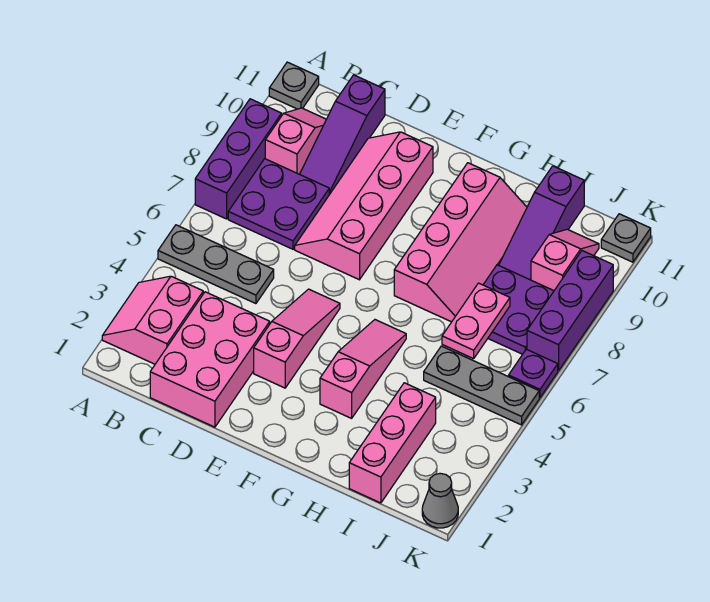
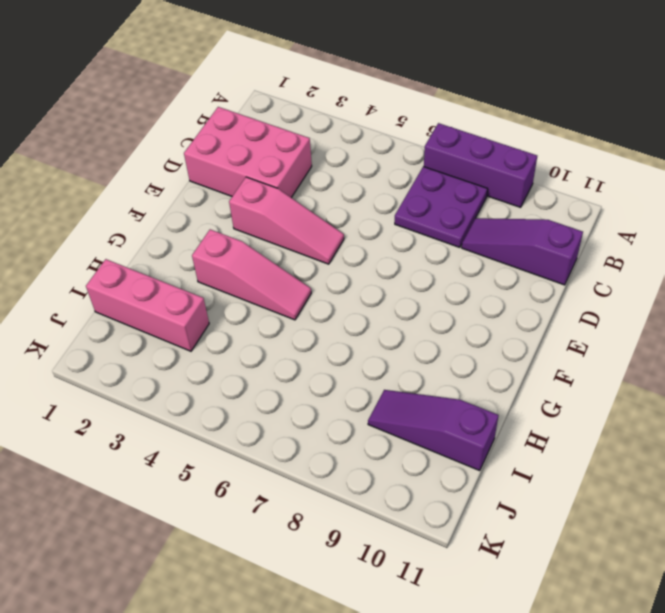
none -> pink 2x2 slope [102,276,203,364]
none -> grey 1x3 plate [158,225,274,304]
none -> grey 1x1 plate [269,62,319,109]

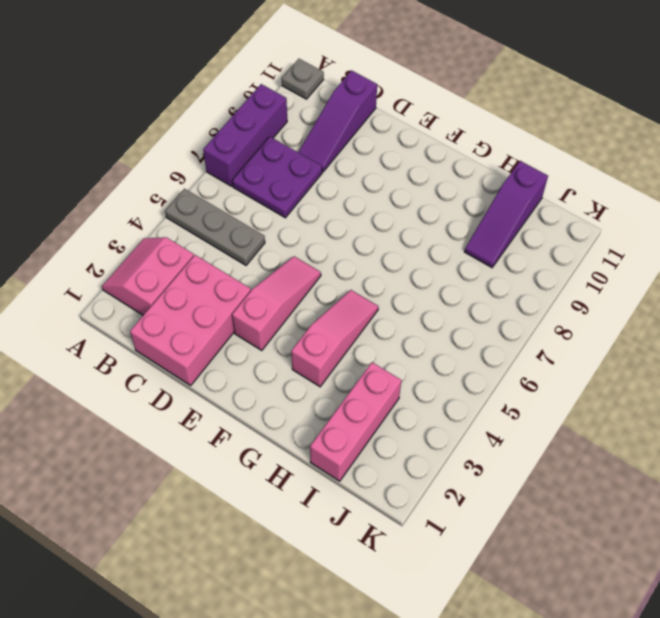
none -> pink 1x2 slope [265,108,326,174]
none -> pink 2x4 slope [295,132,433,280]
none -> pink 2x4 slope [394,163,527,322]

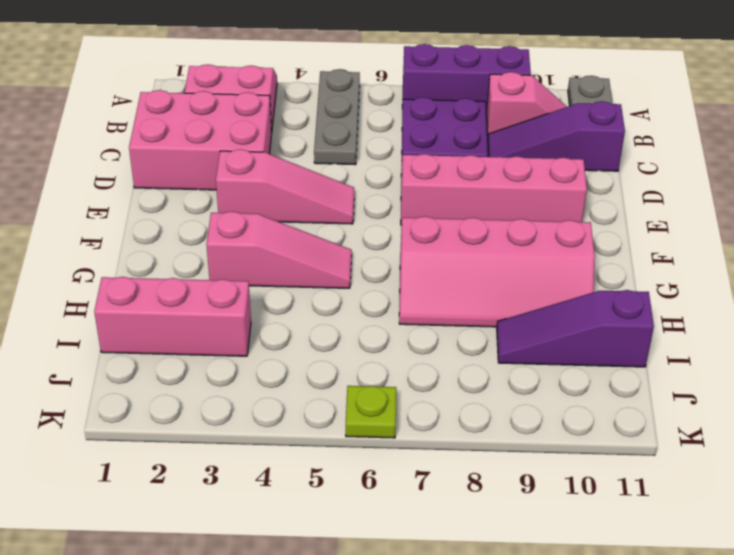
lime 1x1 plate [346,386,396,438] -> purple 1x1 plate [509,349,558,398]
none -> grey 1x3 plate [424,346,539,425]
none -> purple 2x2 plate [483,265,554,354]
none -> pink 1x2 slope [531,229,599,291]

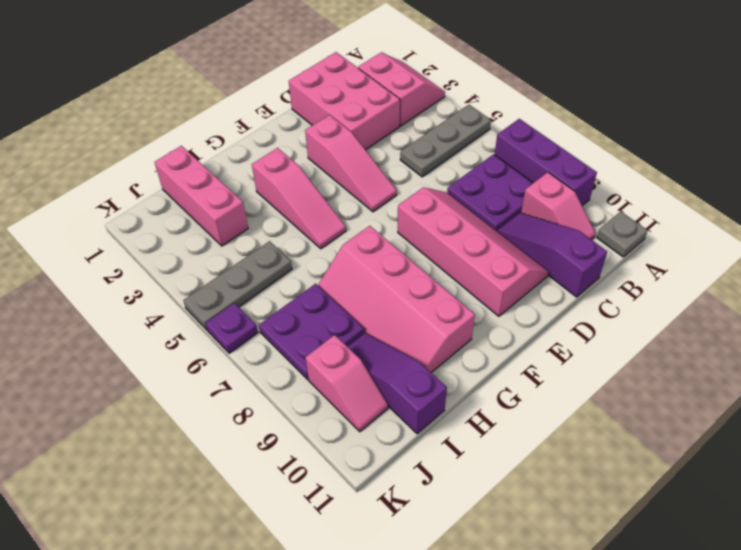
none -> grey 1x1 cone [422,473,458,528]
none -> purple 1x3 brick [527,251,613,371]
none -> grey 1x1 plate [601,214,651,262]

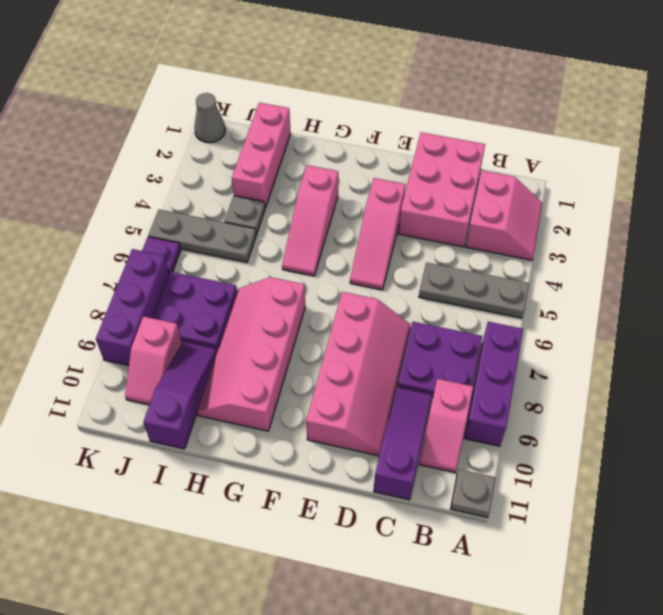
grey 1x1 plate [224,196,265,235] -> grey 1x1 plate moved to [601,214,651,262]
none -> pink 1x2 plate [442,283,510,359]

